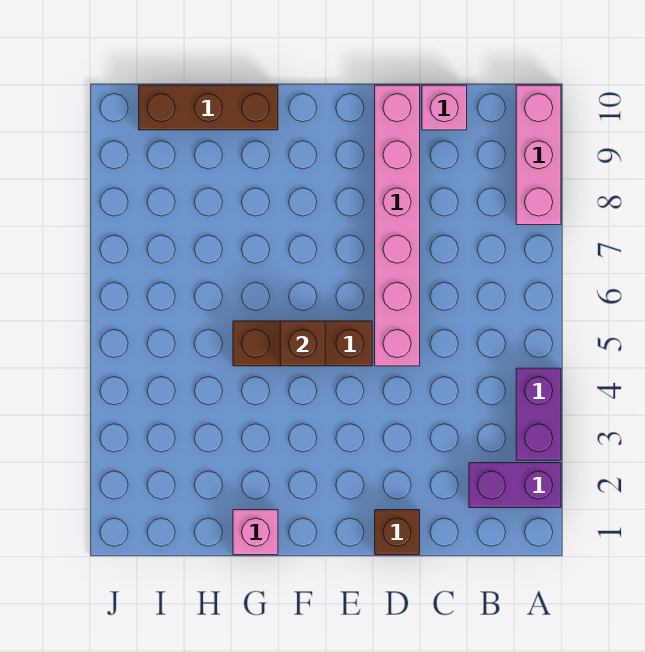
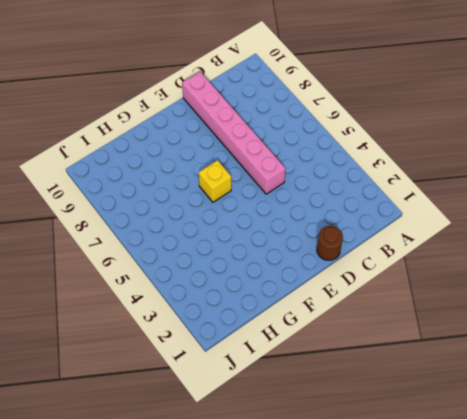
brown 1x1 round brick [317,226,343,260] -> brown 1x1 brick [375,510,420,555]
yellow 1x1 brick [199,160,231,202] -> none
none -> purple 1x2 brick [469,463,561,508]
none -> purple 1x2 brick [516,368,561,460]

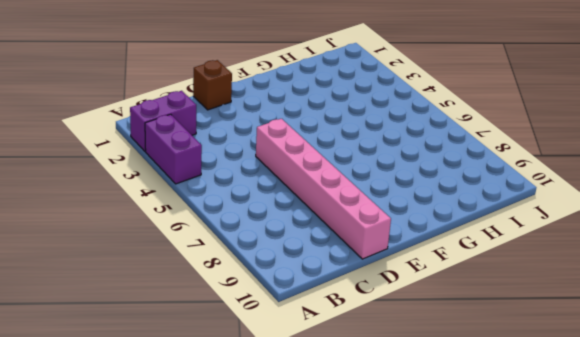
none -> pink 1x3 brick [516,85,561,225]
none -> pink 1x1 brick [422,85,467,130]

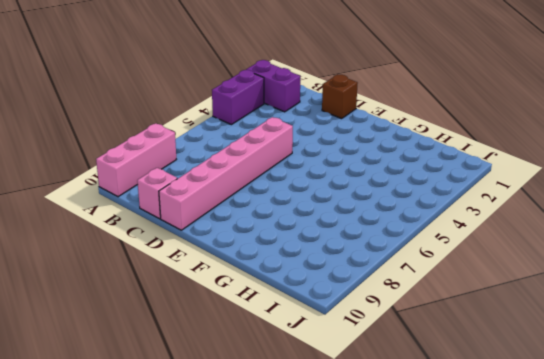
none -> brown 1x3 brick [233,321,372,366]
none -> pink 1x1 brick [233,510,278,555]

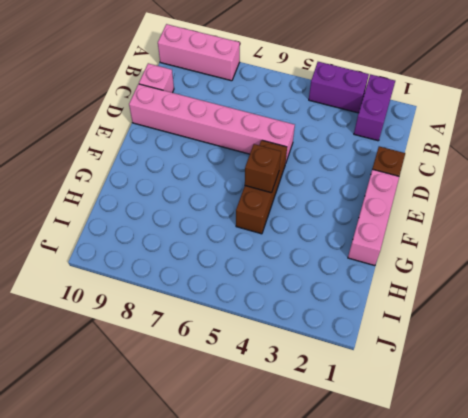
pink 1x3 brick [348,169,399,266] -> pink 1x1 brick [233,510,278,555]
none -> brown 1x3 brick [139,85,278,130]

